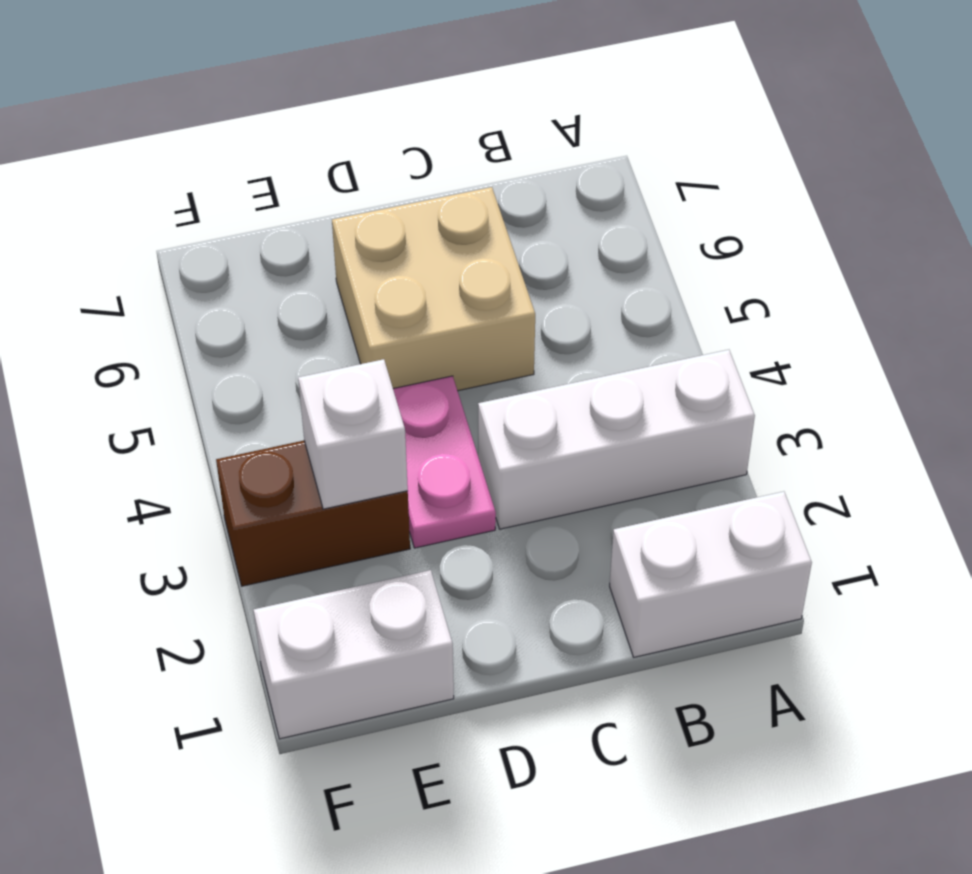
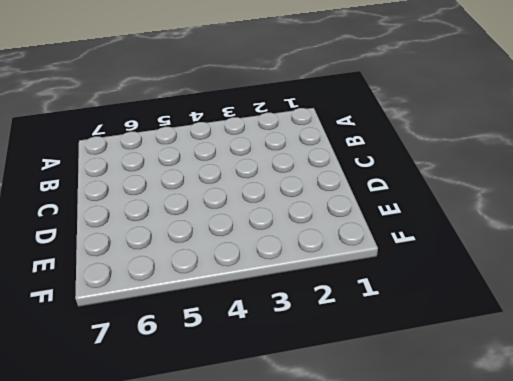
none -> white 1x2 brick [610,491,812,657]
none -> white 1x3 brick [478,350,755,529]

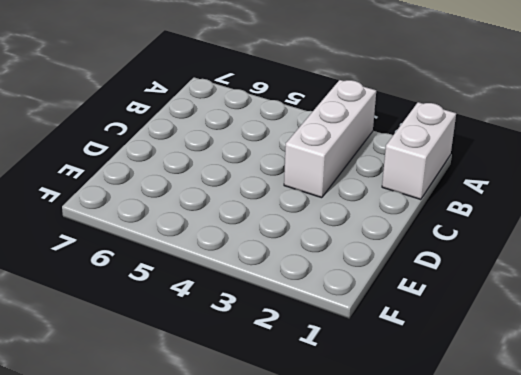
none -> tan 2x2 brick [332,187,535,391]
none -> pink 1x2 plate [393,376,496,548]

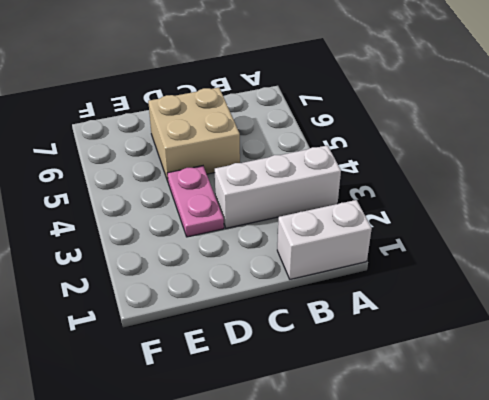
none -> white 1x2 brick [254,570,454,739]
none -> brown 1x2 brick [216,441,410,586]

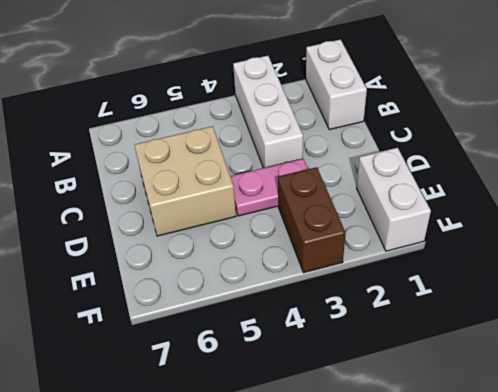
none -> white 1x1 brick [298,359,408,509]

